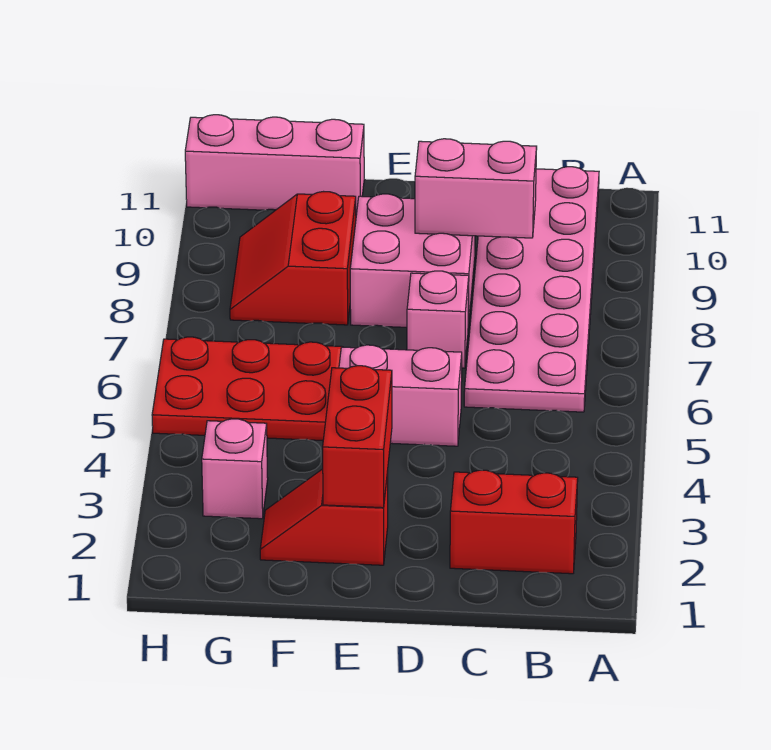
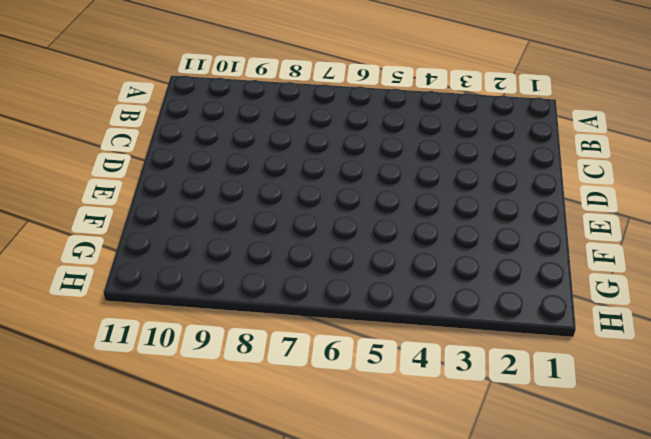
none -> red 1x2 brick [450,470,578,574]
none -> pink 2x6 plate [464,167,599,412]
none -> pink 1x2 brick [339,345,462,446]

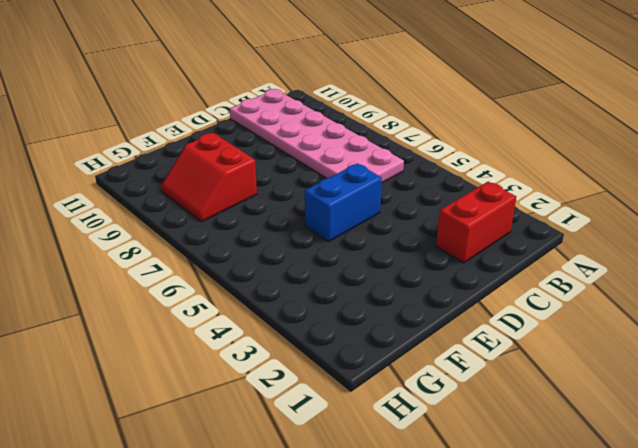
blue 1x2 brick [305,163,382,242] -> pink 1x2 brick [339,345,462,446]
none -> pink 1x1 brick [407,271,469,368]
none -> pink 2x2 brick [350,194,475,327]
none -> red 1x2 slope [260,469,388,565]

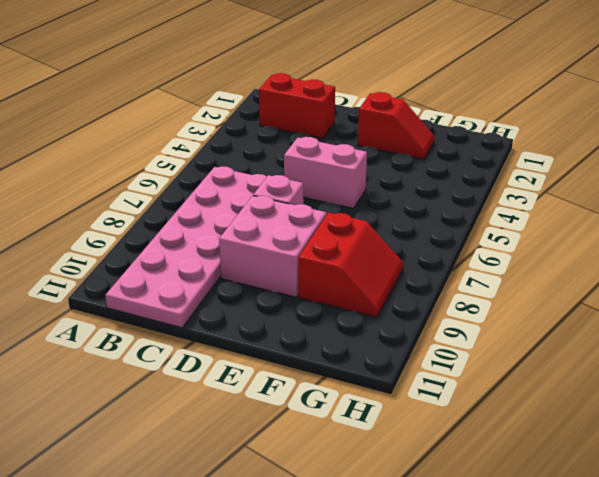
none -> red 2x3 plate [152,337,342,441]
none -> pink 1x3 brick [185,115,364,214]
none -> pink 1x1 brick [202,419,268,519]

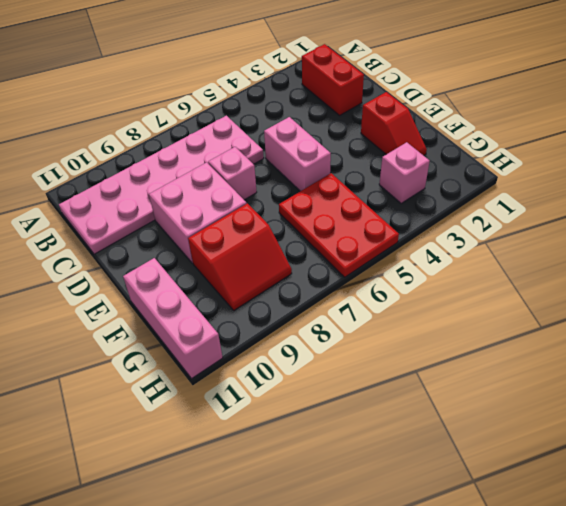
none -> pink 1x2 brick [415,139,537,238]
none -> red 1x2 brick [323,366,392,508]

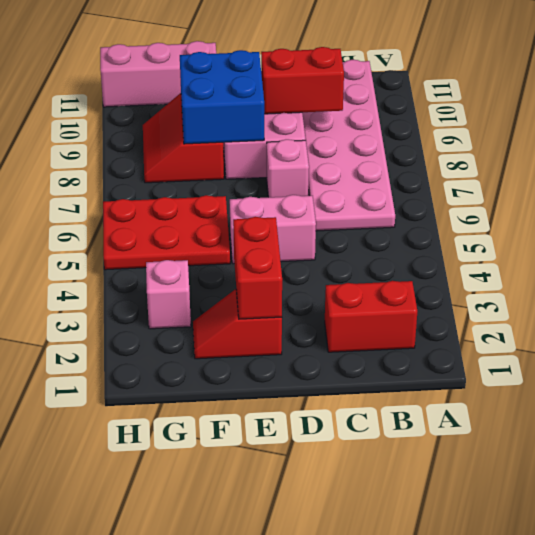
red 1x2 brick [261,47,344,114] -> pink 1x2 brick [415,139,537,238]
blue 2x2 brick [180,50,264,144] -> none

